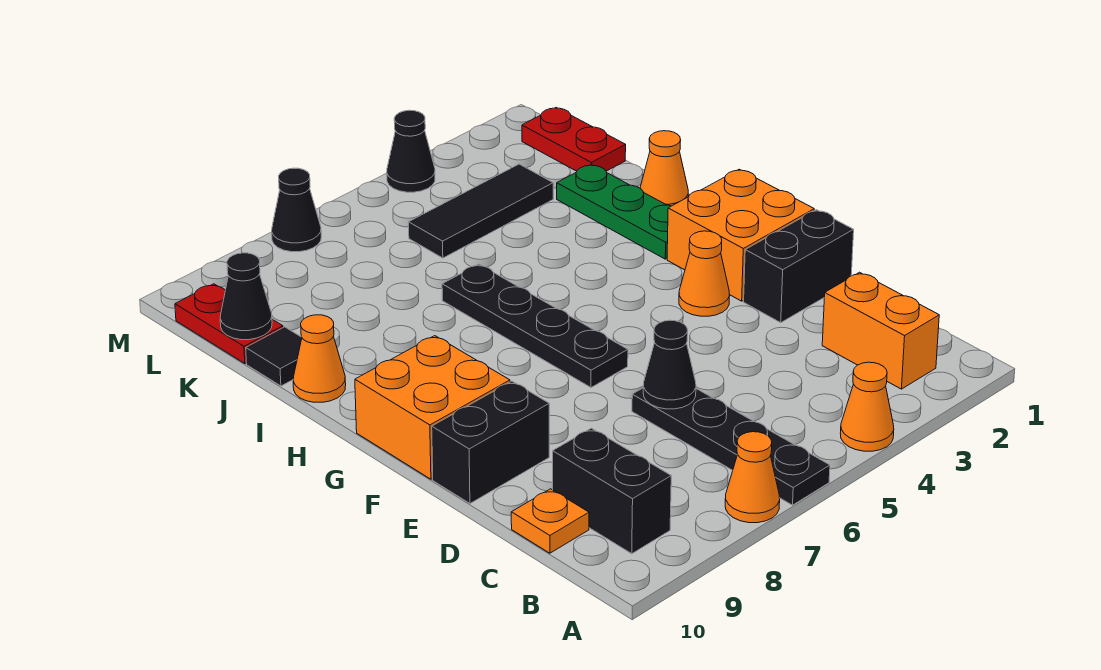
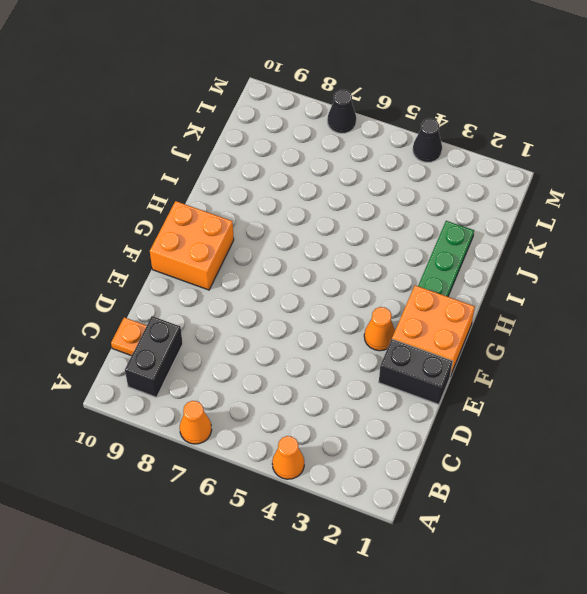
none -> black 1x4 plate [632,388,830,505]
none -> orange 1x2 brick [822,272,939,389]
none -> black 1x2 brick [432,381,549,503]

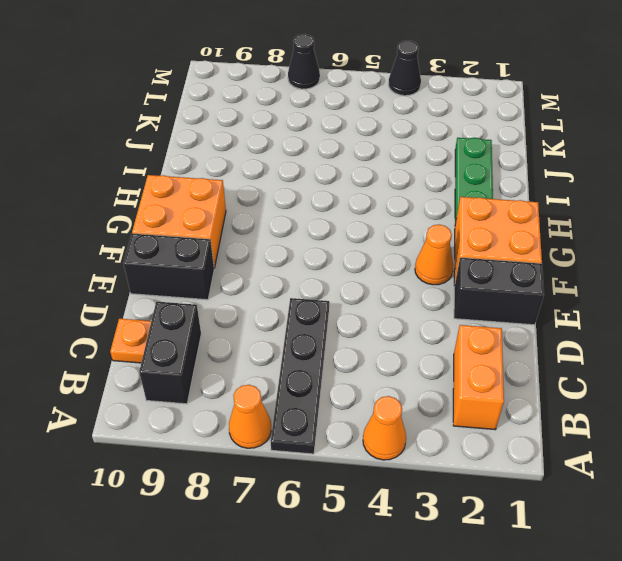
none -> black 1x4 plate [442,264,628,387]
none -> orange 1x1 cone [640,131,688,206]
none -> orange 1x1 cone [293,315,346,402]

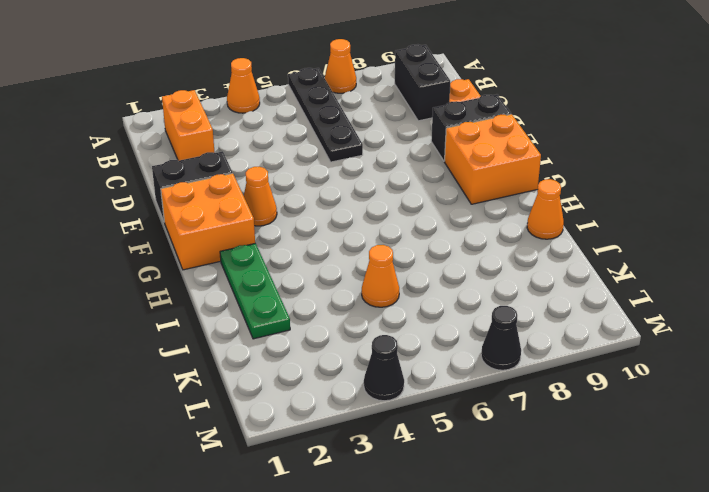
orange 1x1 cone [362,245,399,307] -> orange 1x1 cone moved to [640,131,688,206]
none -> black 1x4 plate [442,264,628,387]
none -> black 1x1 tile [246,327,302,386]
none -> red 1x2 plate [522,108,626,171]

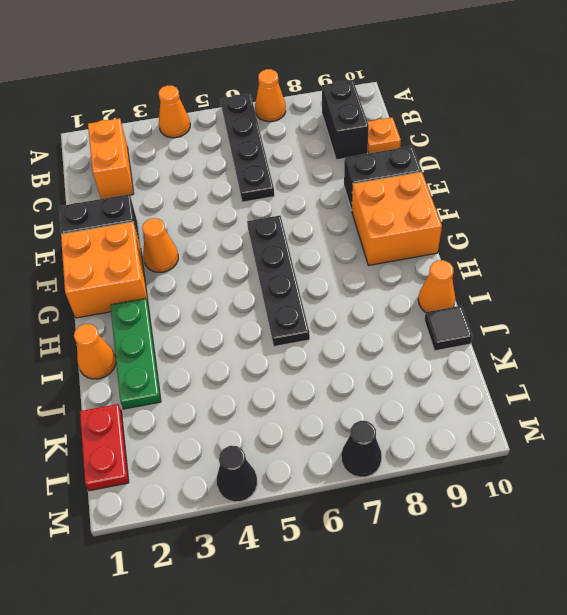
none -> black 1x3 tile [409,164,553,258]
none -> red 1x2 plate [175,284,283,364]
none -> black 1x1 cone [643,320,696,409]

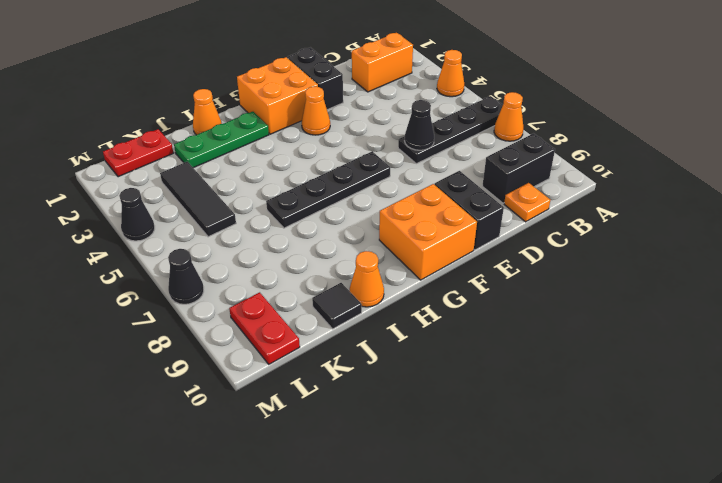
red 1x2 plate [229,292,300,364] -> red 1x2 plate turned to [175,284,283,364]
none -> black 1x1 cone [220,253,272,340]

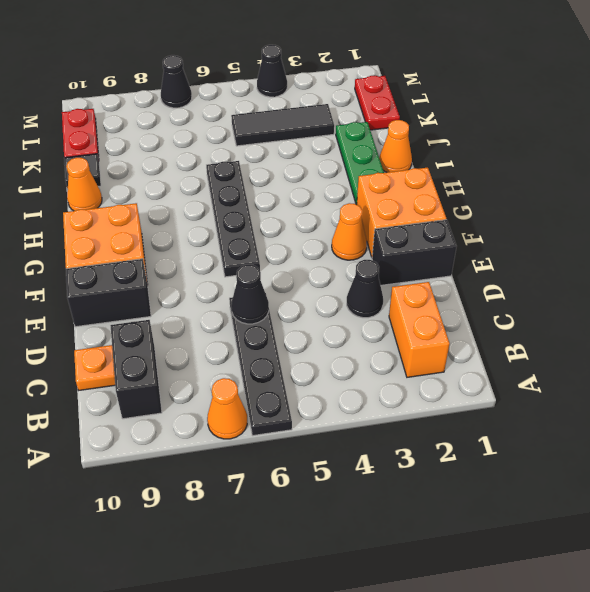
black 1x1 cone [347,260,383,318] -> black 1x1 cone moved to [220,253,272,340]
none -> orange 1x1 cone [840,362,894,451]

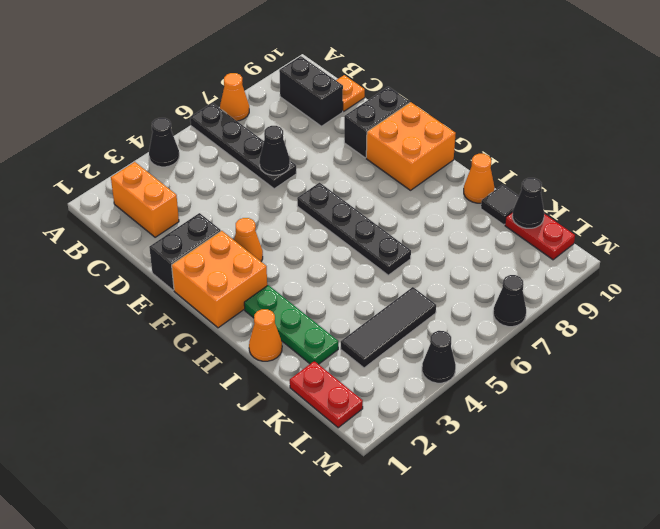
black 1x1 cone [149,118,179,167] -> orange 1x1 cone [840,362,894,451]

